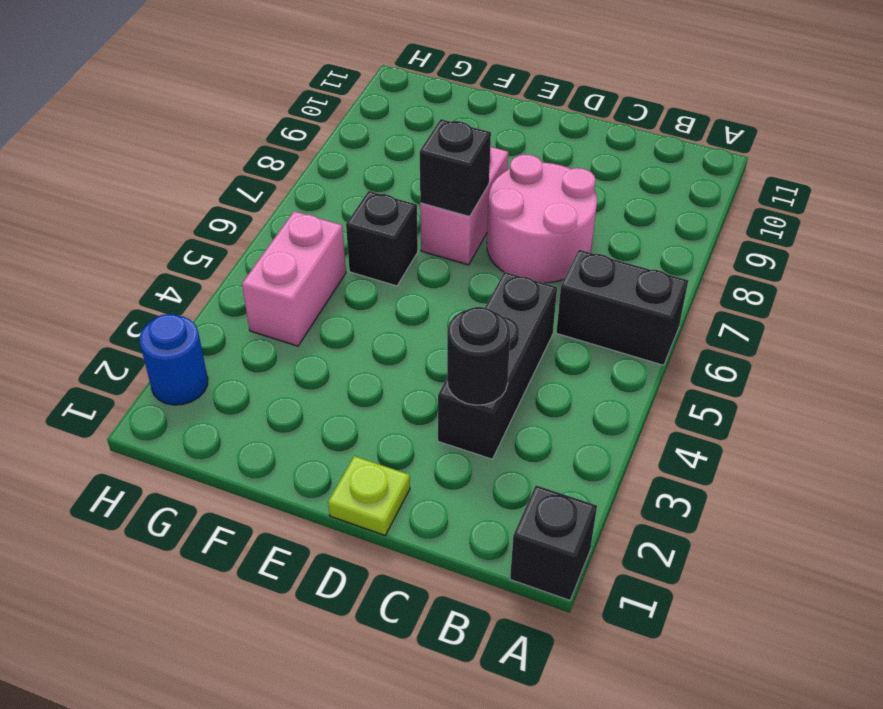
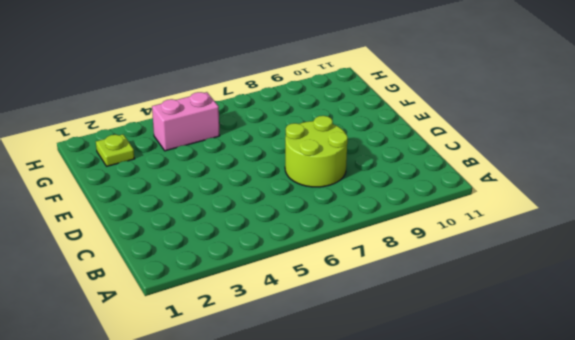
lime 2x2 round brick [285,116,348,187] -> pink 2x2 round brick [487,154,597,283]
lime 1x1 plate [96,134,134,166] -> lime 1x1 plate moved to [328,456,410,535]
none -> black 1x1 brick [510,485,597,600]
none -> black 1x2 brick [556,250,688,365]

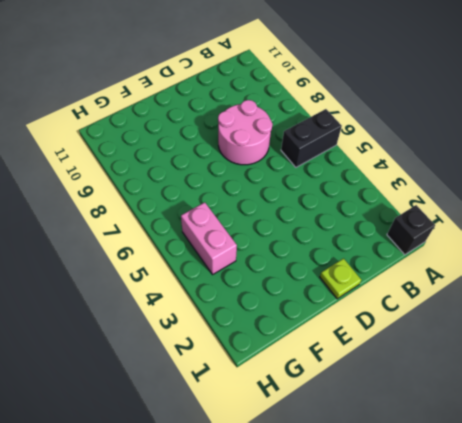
none -> black 1x3 brick [438,272,557,459]
none -> pink 1x2 brick [420,147,508,265]

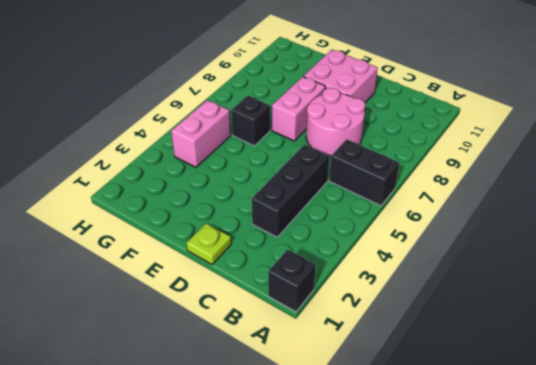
pink 2x2 brick [303,50,378,103] -> none
none -> blue 1x1 round brick [139,314,208,405]
none -> black 1x1 round brick [447,307,510,405]

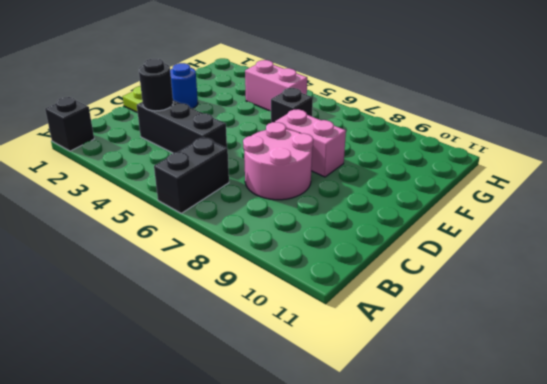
blue 1x1 round brick [170,63,198,108] -> blue 1x1 round brick moved to [139,314,208,405]
none -> black 1x1 brick [420,119,491,216]

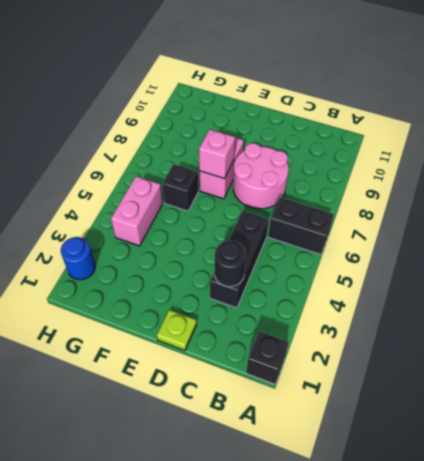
pink 1x1 brick [199,129,235,179] -> black 1x1 brick [420,119,491,216]

